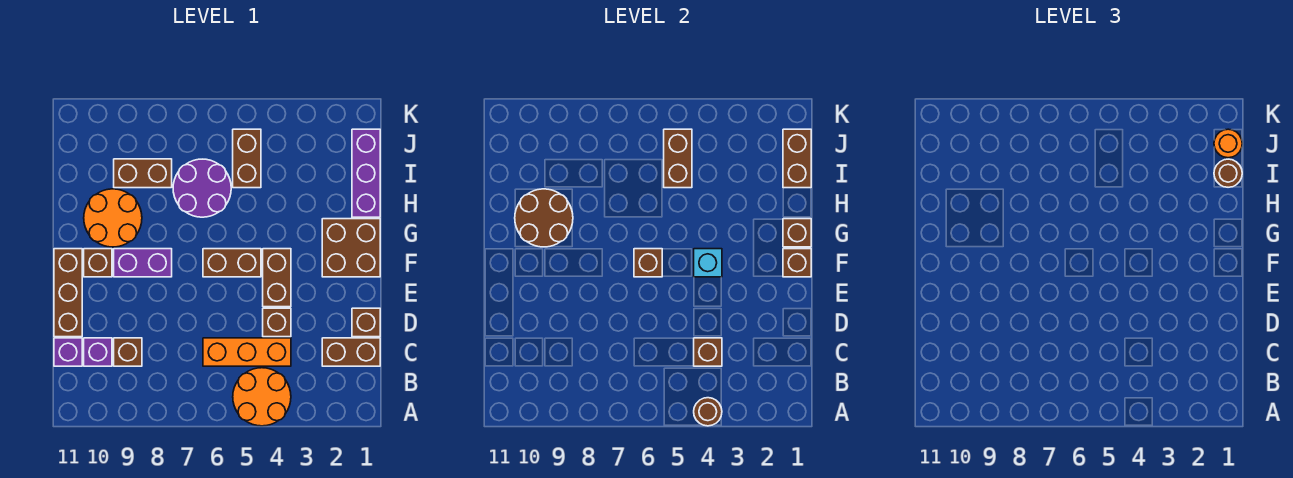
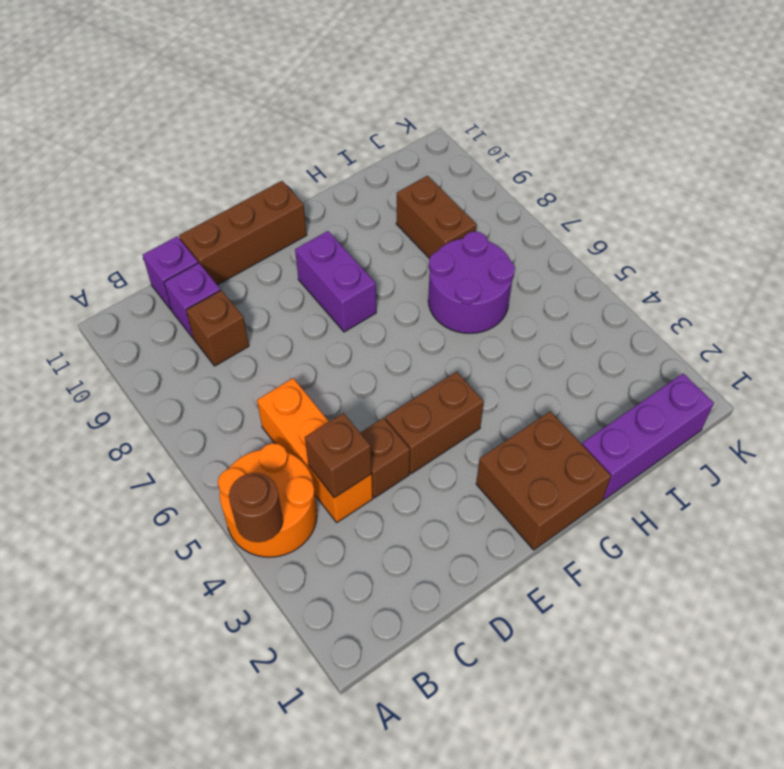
none -> brown 1x2 brick [322,338,380,366]
none -> brown 1x1 brick [352,308,380,337]
none -> brown 1x2 brick [203,249,261,277]
none -> brown 1x1 brick [84,249,112,277]

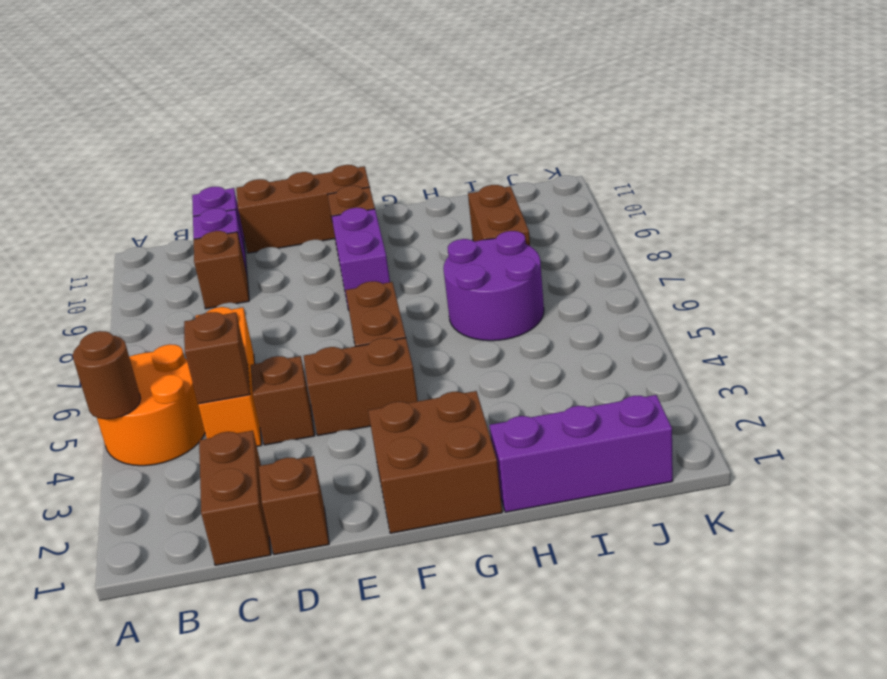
none -> orange 2x2 round brick [84,189,142,247]
none -> brown 1x2 brick [233,129,261,188]
none -> brown 1x1 brick [783,249,811,277]
none -> cyan 1x1 brick [694,249,722,277]

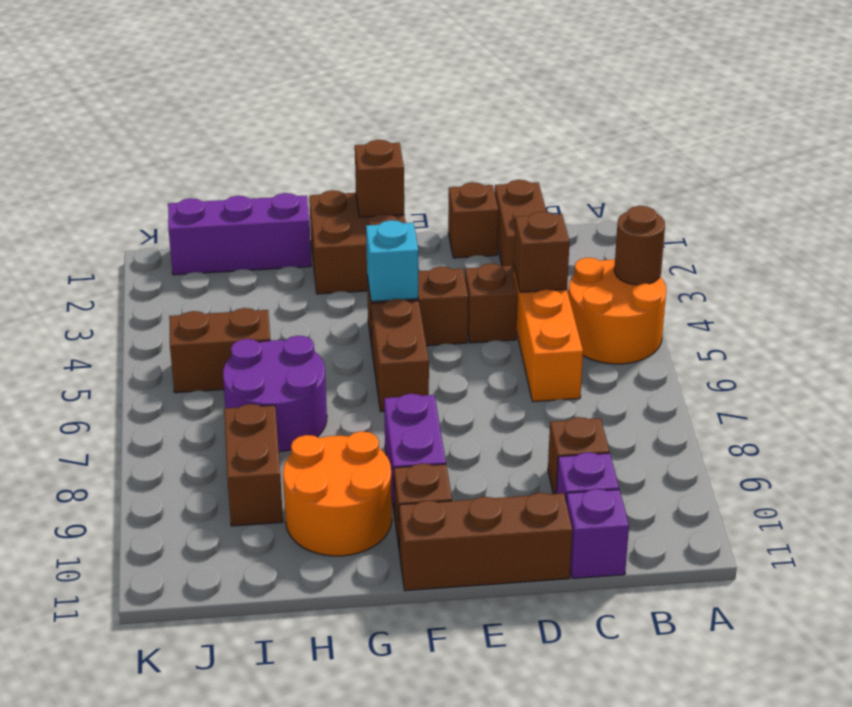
none -> brown 1x1 brick [634,249,662,277]
none -> brown 1x1 brick [783,219,811,247]
none -> brown 2x2 round brick [515,189,573,247]
none -> brown 1x2 brick [783,129,811,188]

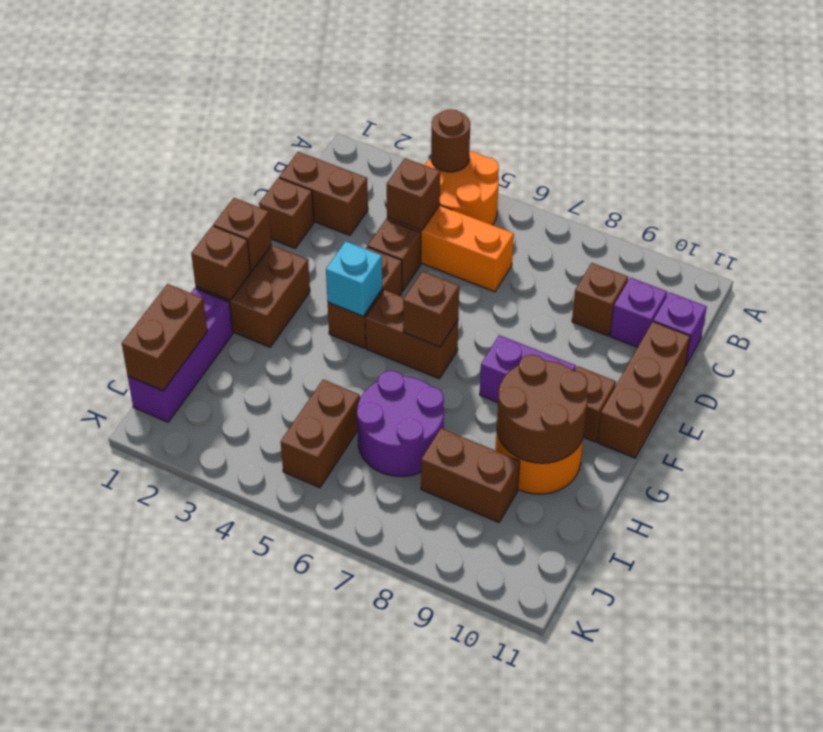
none -> brown 1x2 brick [664,129,692,188]
none -> brown 1x1 round brick [1214,159,1242,187]
none -> orange 1x1 round brick [1214,129,1242,158]

